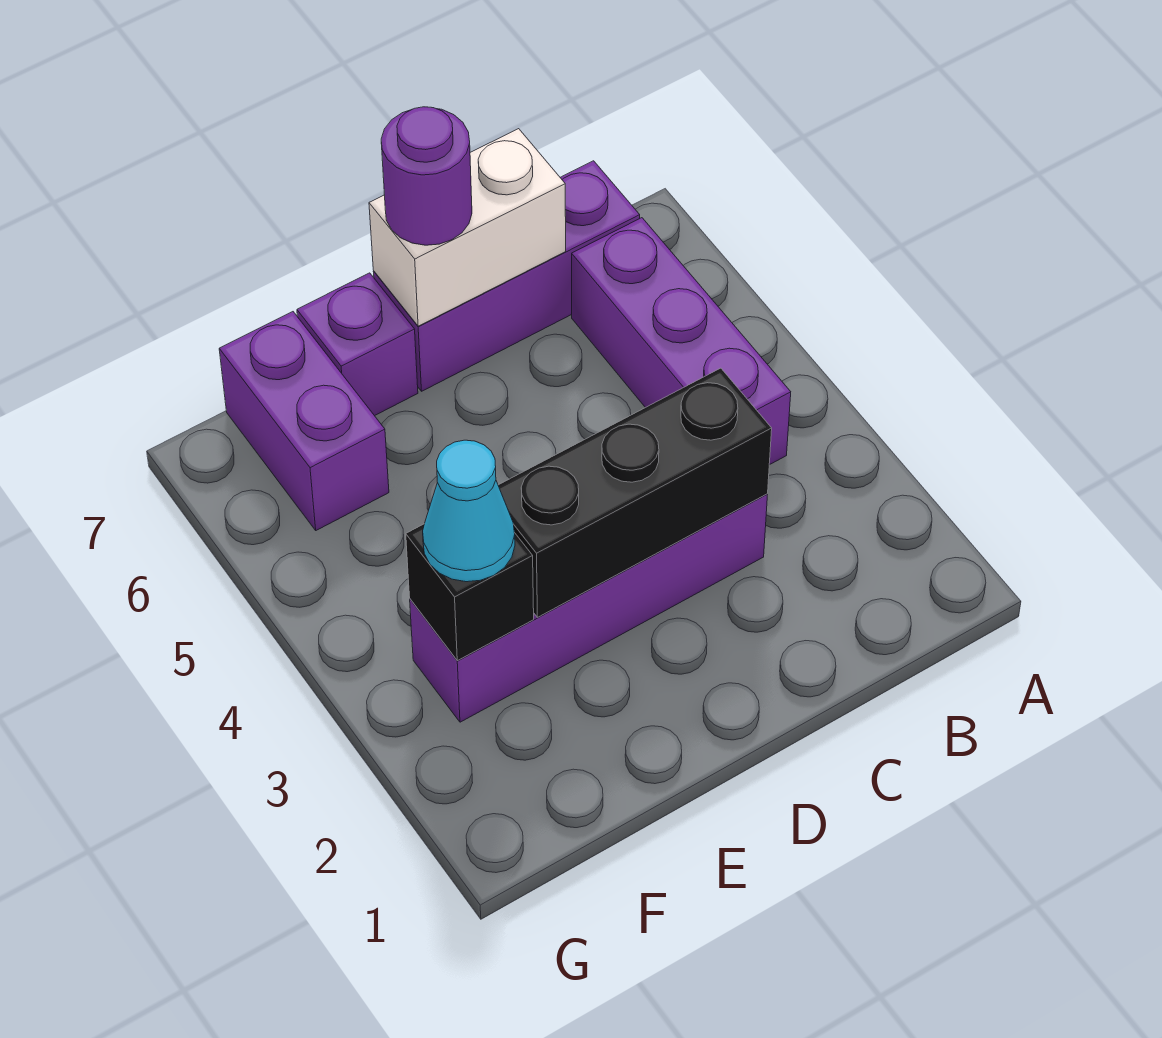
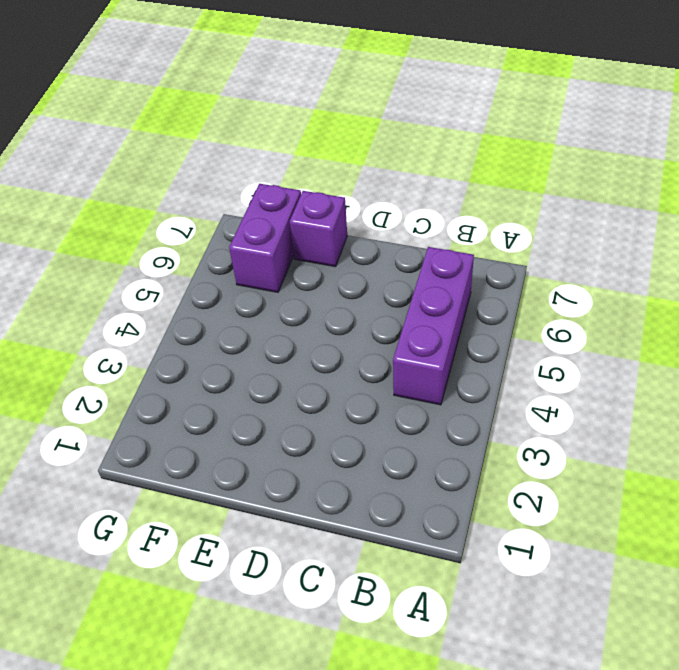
none -> purple 1x3 brick [373,161,640,391]
none -> purple 1x4 brick [410,494,768,722]

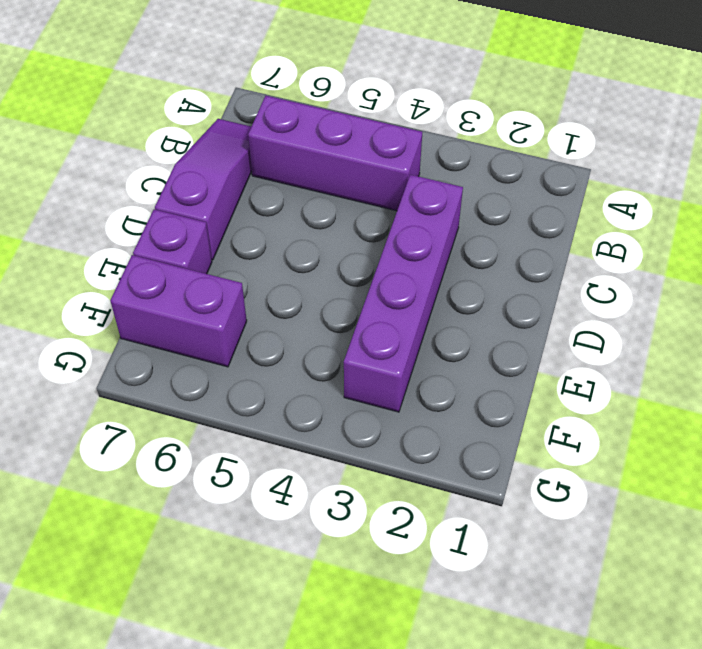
purple 1x3 slope [155,119,252,260] -> purple 1x3 brick [373,161,640,391]
none -> black 1x3 brick [498,368,772,617]
none -> white 1x2 brick [369,129,566,326]

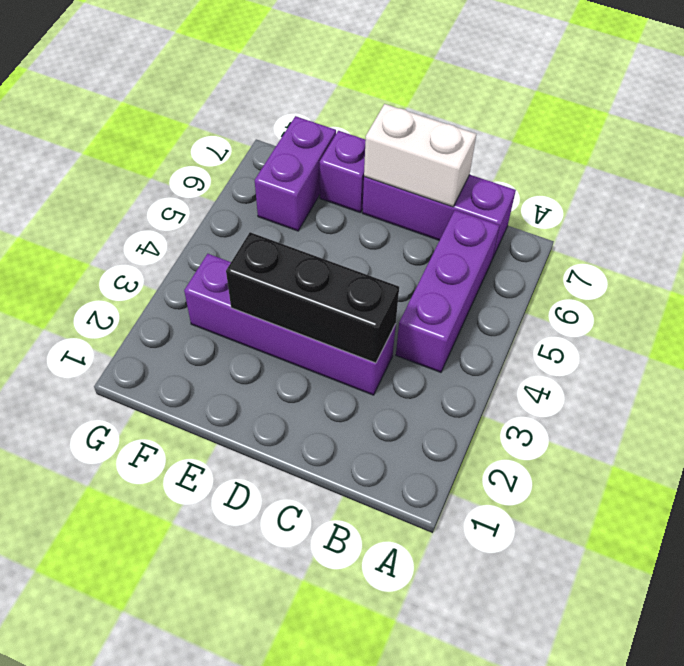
none -> black 1x1 brick [406,524,534,661]
none -> purple 1x1 round brick [381,107,472,245]

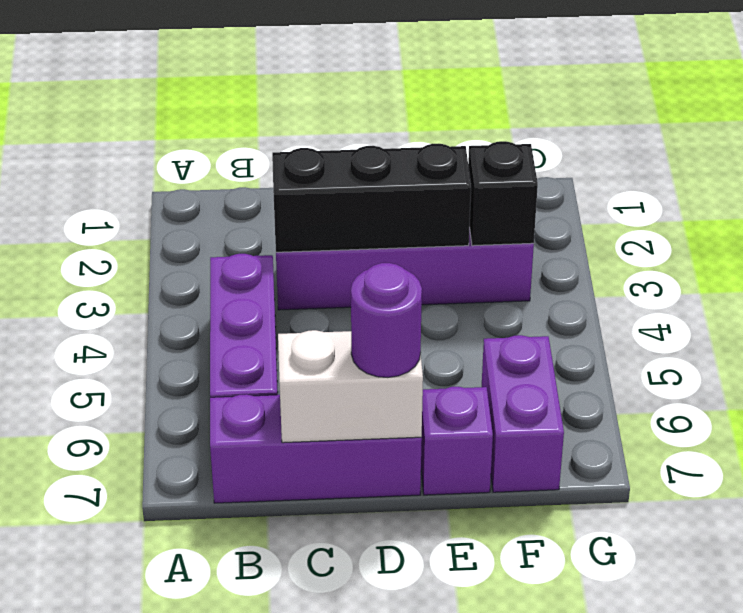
none -> cyan 1x1 cone [423,440,515,582]

